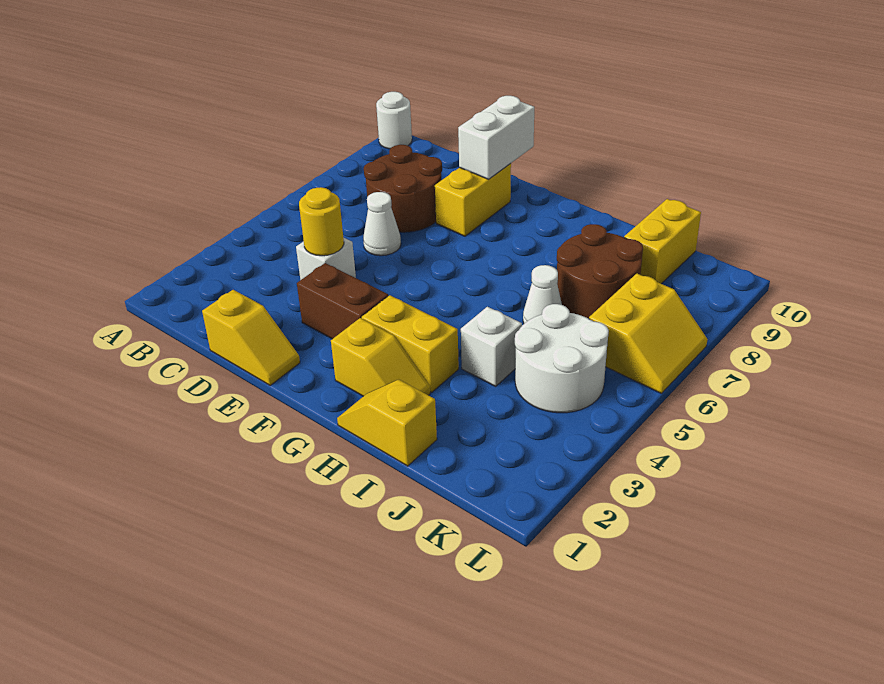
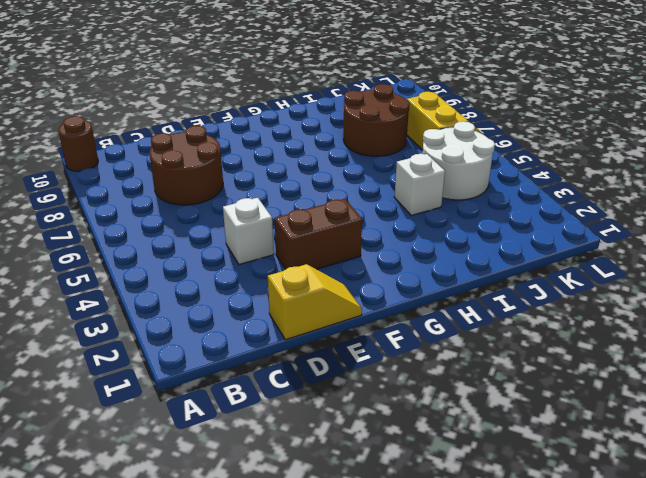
brown 1x1 round brick [58,116,98,171] -> white 1x1 round brick [376,92,412,149]
none -> white 1x1 cone [363,192,401,256]
none -> yellow 1x2 brick [435,164,511,236]
none -> yellow 1x2 slope [331,318,430,396]

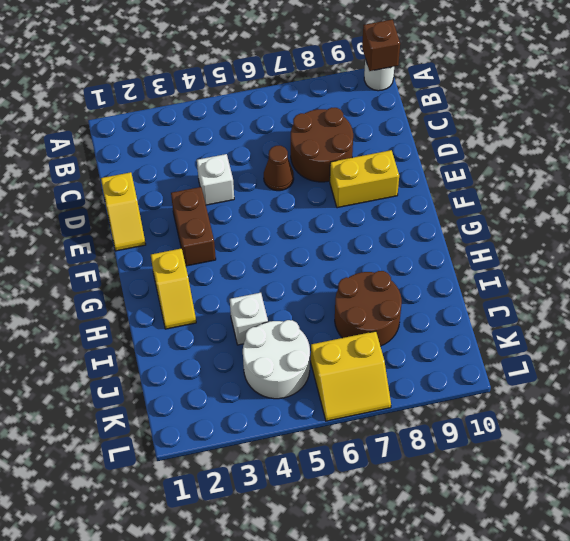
brown 1x1 brick [362,20,400,71] -> none
brown 1x1 cone [264,146,294,191] -> white 1x1 cone [363,192,401,256]
none -> yellow 1x2 brick [362,295,459,392]
none -> yellow 1x2 slope [337,379,437,466]
none -> white 1x1 cone [523,265,562,323]

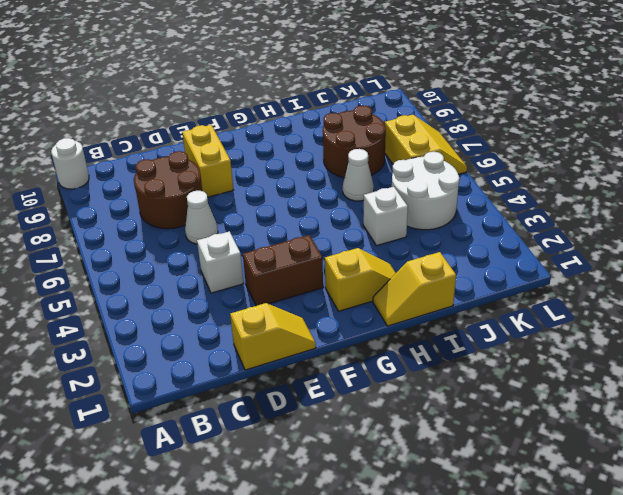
none -> yellow 1x2 brick [362,295,459,392]
none -> yellow 1x2 brick [624,199,701,284]
none -> yellow 1x1 round brick [299,187,344,256]

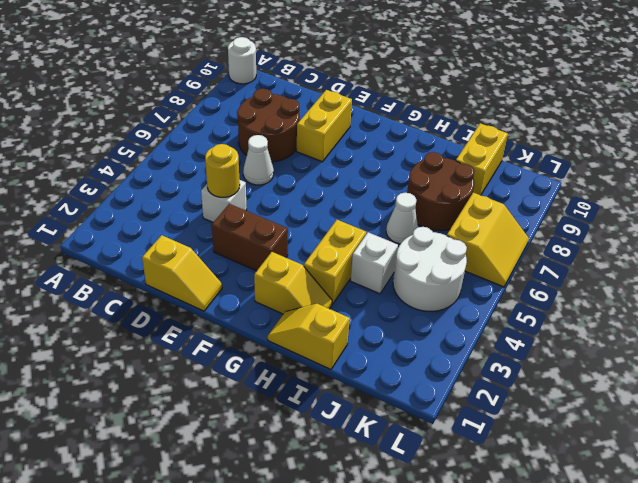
yellow 1x2 brick [304,220,366,304] -> yellow 1x2 brick turned to [362,295,459,392]
none -> white 1x2 brick [458,96,534,179]

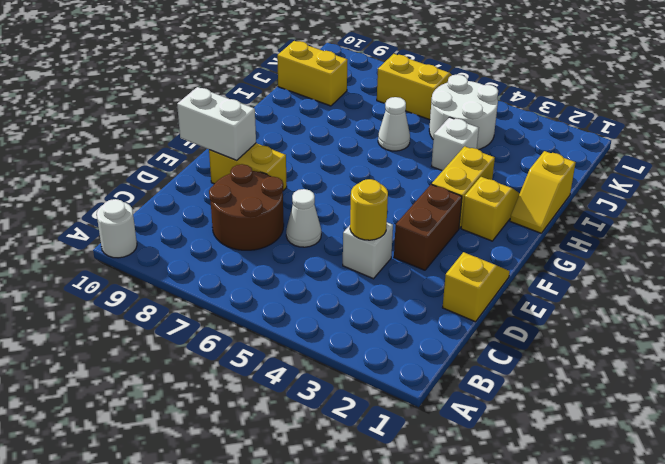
none -> brown 2x2 round brick [557,224,643,319]

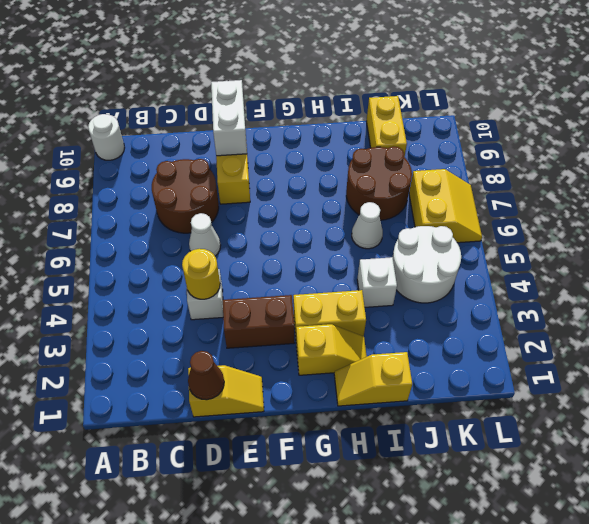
brown 1x1 cone [188,351,224,400] -> none

